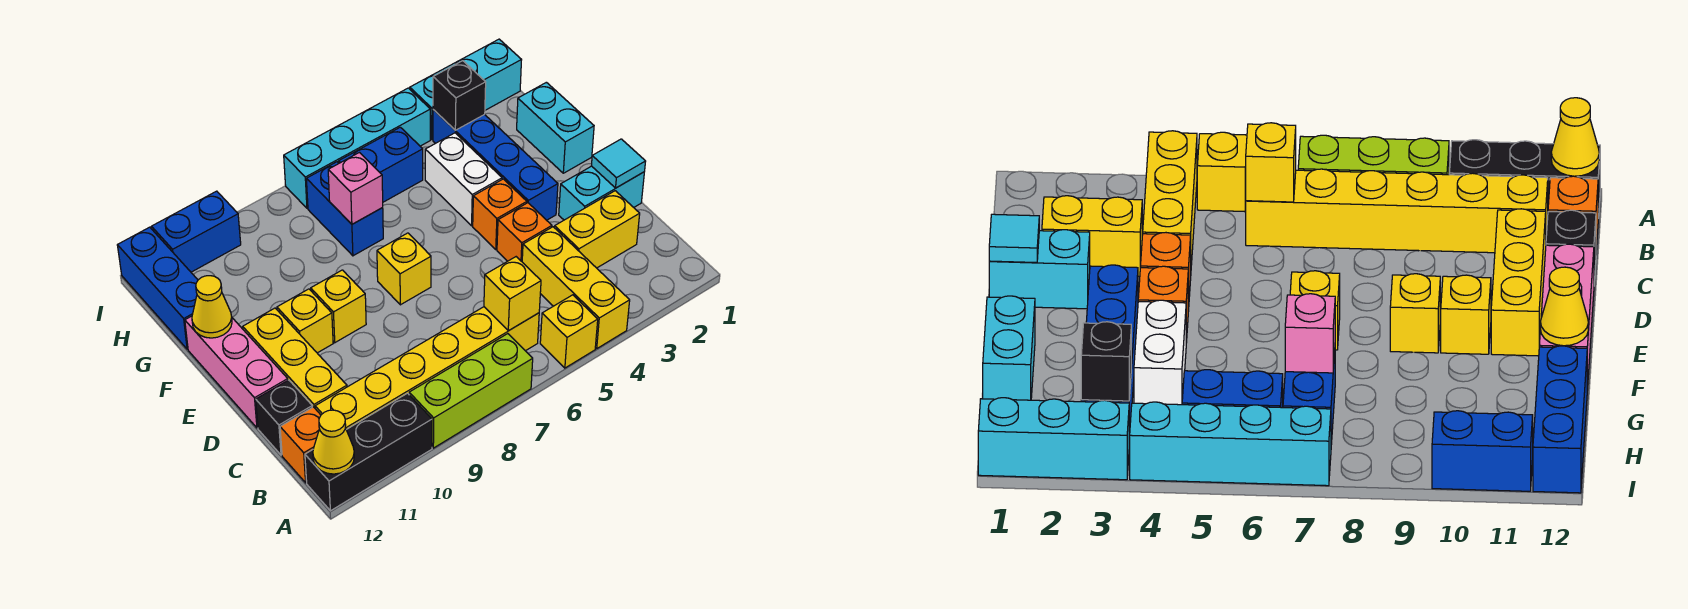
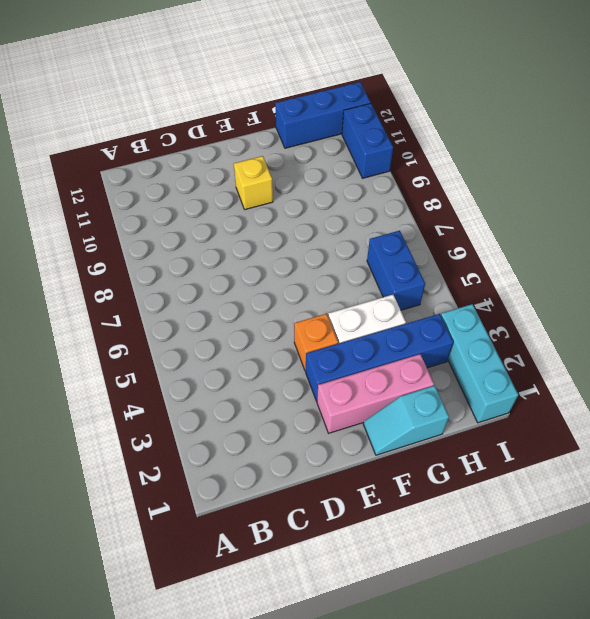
pink 1x3 brick [317,354,434,433] -> pink 1x3 brick moved to [185,316,288,428]
cyan 1x2 slope [363,386,449,455] -> cyan 1x2 brick [517,82,594,173]
none -> yellow 1x3 brick [522,227,630,348]
none -> yellow 1x1 brick [540,295,598,368]
none -> lime 1x3 brick [409,334,533,448]
none -> black 1x3 brick [305,393,432,511]

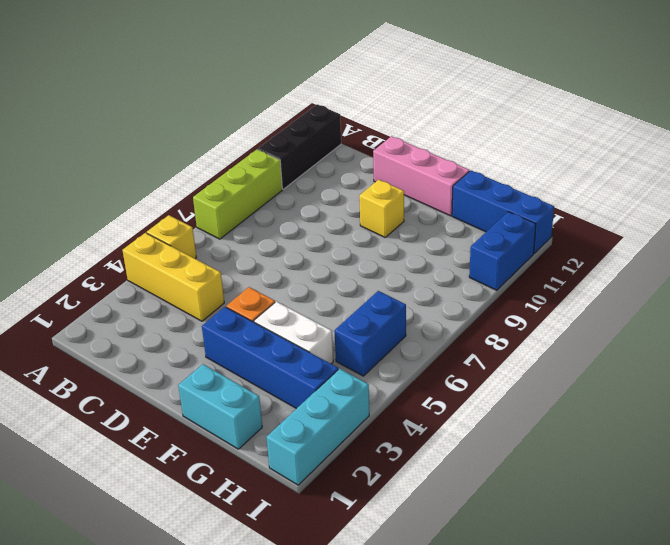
none -> yellow 1x6 brick [315,307,539,430]
none -> orange 1x1 brick [280,407,321,483]
none -> yellow 1x2 brick [555,191,640,268]
none -> yellow 1x3 brick [243,308,347,408]

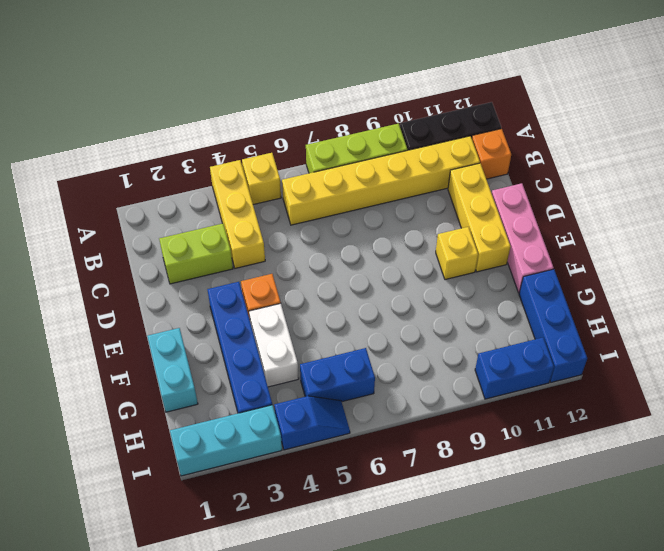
lime 1x2 brick [159,223,233,284] -> yellow 1x2 brick [555,191,640,268]
blue 1x2 slope [274,396,350,450] -> cyan 1x4 brick [284,88,430,208]
none -> black 1x1 brick [256,380,312,455]
none -> cyan 1x2 brick [559,166,644,220]
none -> orange 1x1 brick [497,203,552,261]
none -> yellow 1x1 brick [377,233,431,305]

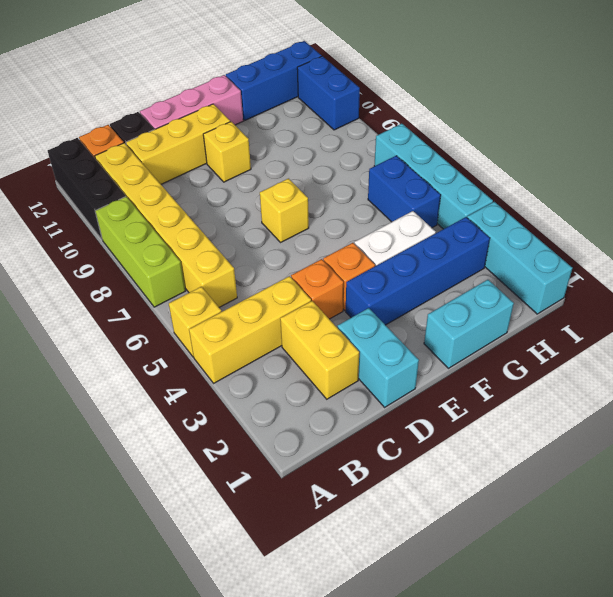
none -> yellow 1x1 brick [311,270,366,343]
none -> blue 1x2 brick [306,162,383,256]
none -> yellow 1x1 cone [313,410,354,474]
none -> yellow 1x1 brick [484,257,541,331]

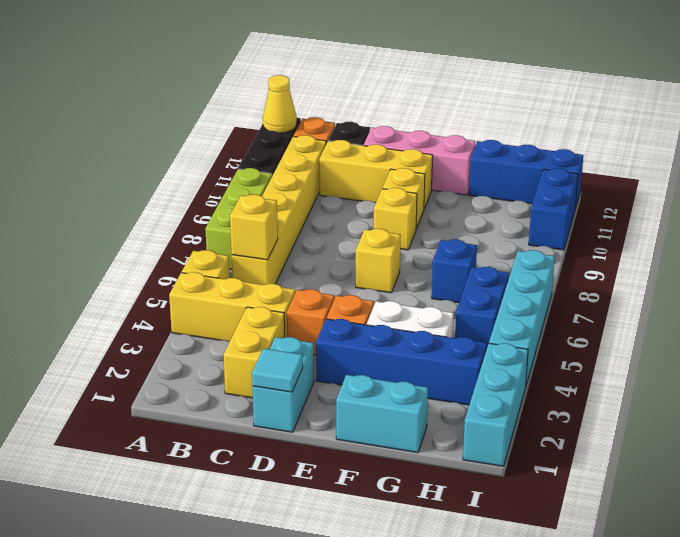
blue 1x1 brick [432,239,477,303] -> blue 1x2 brick [306,162,383,256]
none -> yellow 1x1 cone [192,276,232,338]
none -> pink 1x1 brick [328,153,383,224]
none -> black 1x1 brick [433,61,486,130]

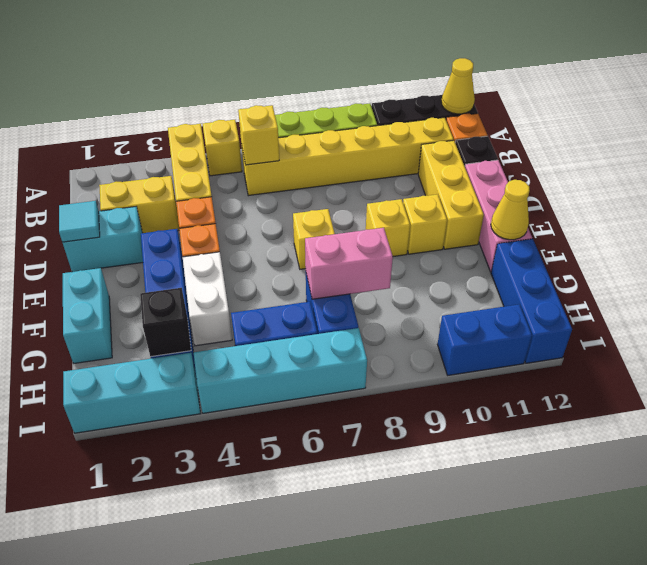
pink 1x2 brick [305,228,393,299] -> pink 1x1 brick [328,153,383,224]

